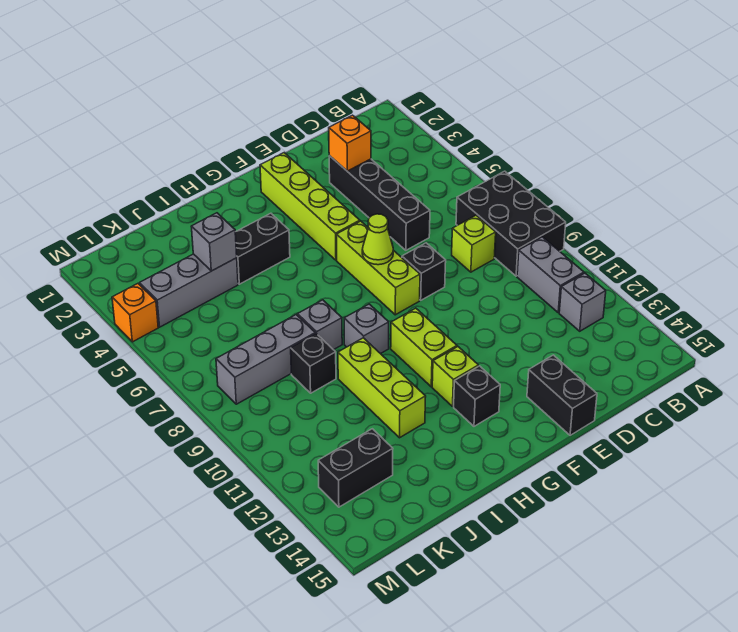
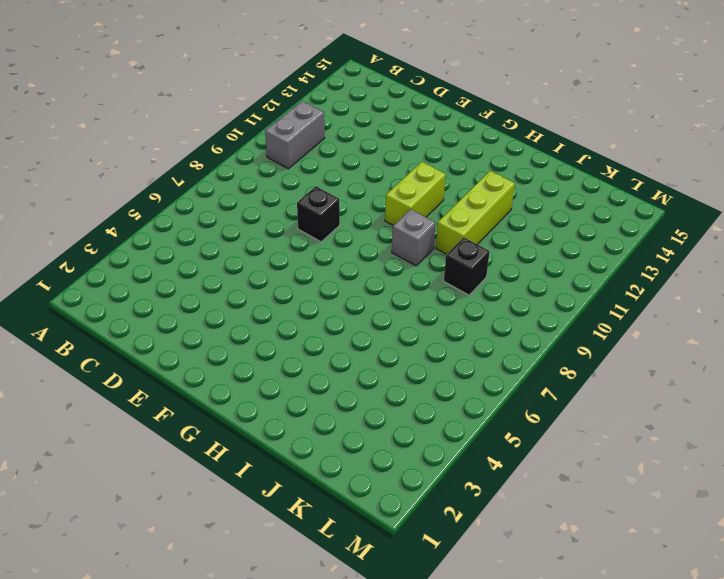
none -> black 2x3 brick [456,171,566,276]
none -> grey 1x1 brick [559,273,606,331]
none -> lime 1x1 brick [452,215,496,272]

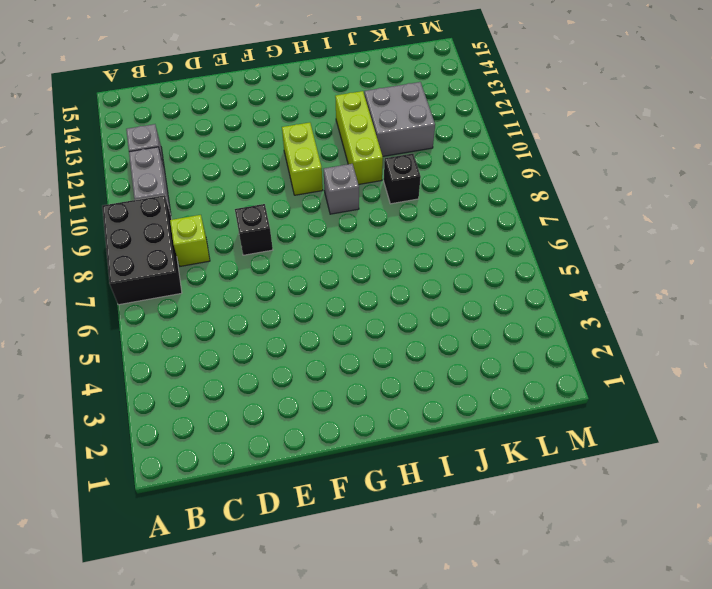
grey 2x2 brick [364,82,435,156] -> none
none -> black 1x4 brick [329,156,430,250]
none -> black 1x2 brick [527,355,597,435]
none -> lime 1x4 brick [260,153,360,260]

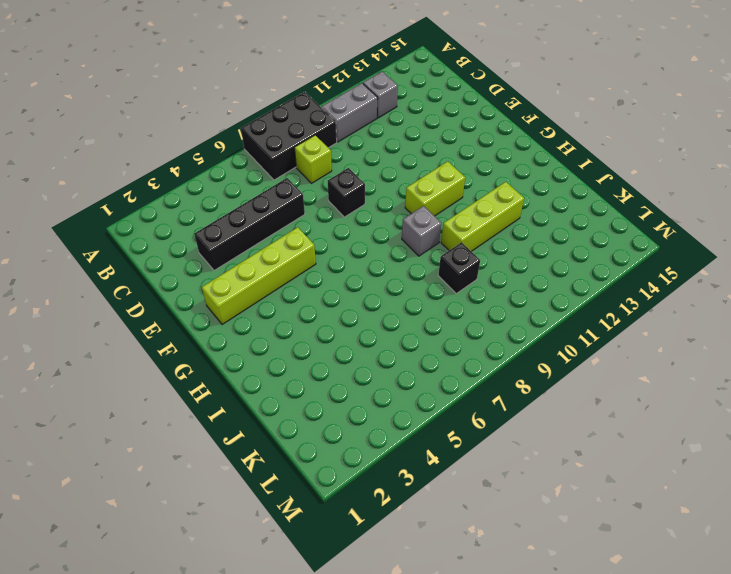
none -> black 1x2 brick [527,355,597,435]
none -> lime 1x3 brick [336,221,420,315]
none -> lime 1x1 brick [432,347,478,406]

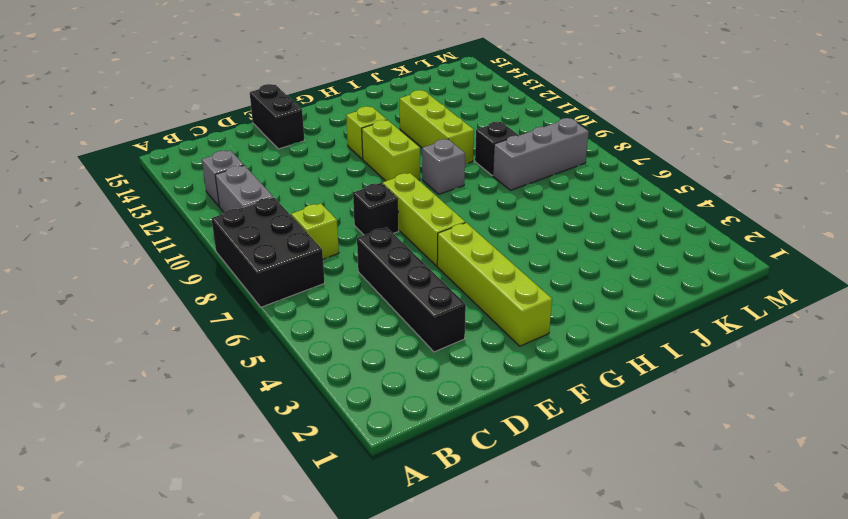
none -> black 1x1 brick [454,366,500,426]
none -> black 1x2 brick [235,213,290,284]
none -> grey 1x1 brick [297,300,342,350]

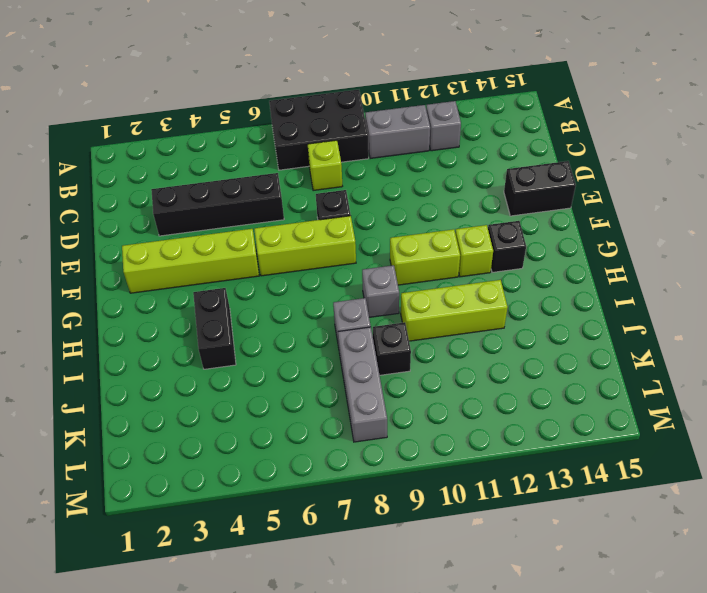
none -> grey 1x3 brick [140,254,238,327]
none -> black 1x2 brick [318,429,393,507]
none -> orange 1x1 brick [112,284,158,342]

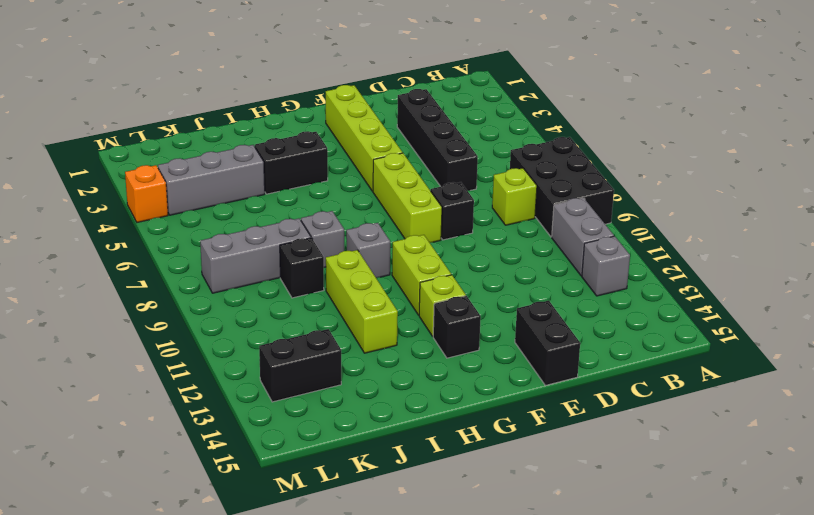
none -> orange 1x1 brick [329,115,371,171]
none -> lime 1x1 cone [362,214,393,265]
none -> grey 1x1 brick [191,213,237,271]

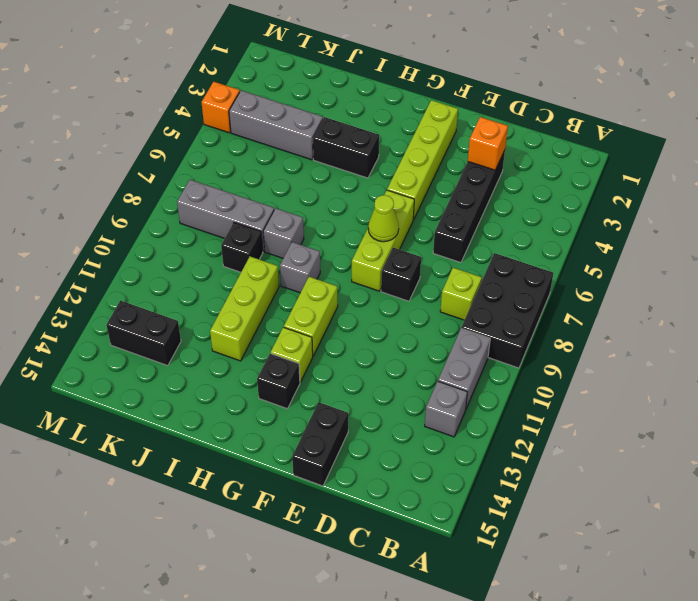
none -> grey 1x1 brick [191,213,237,271]

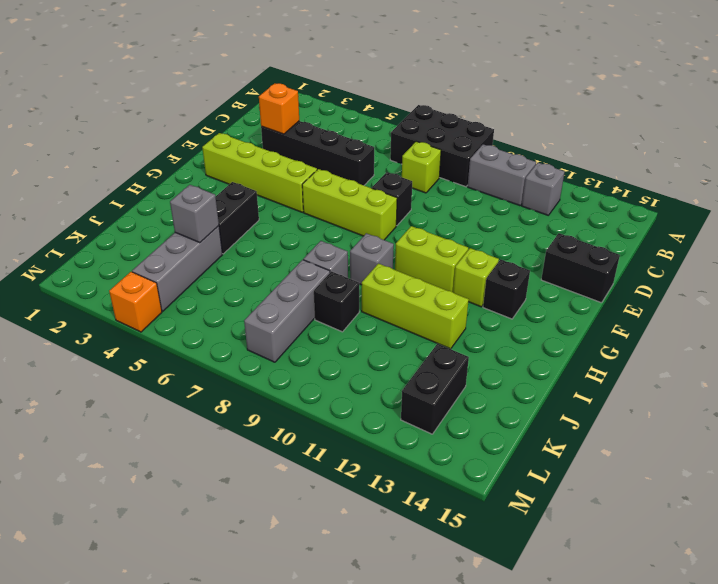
none -> lime 1x1 cone [362,214,393,265]

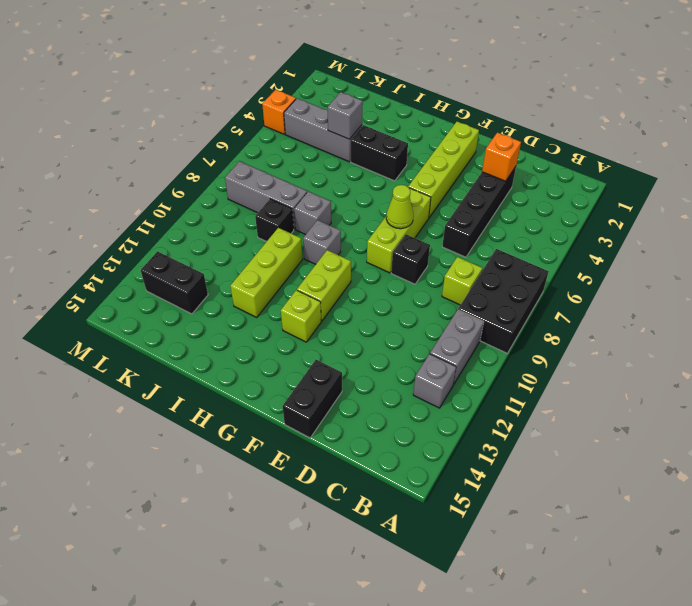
none -> black 1x1 brick [454,366,500,426]

